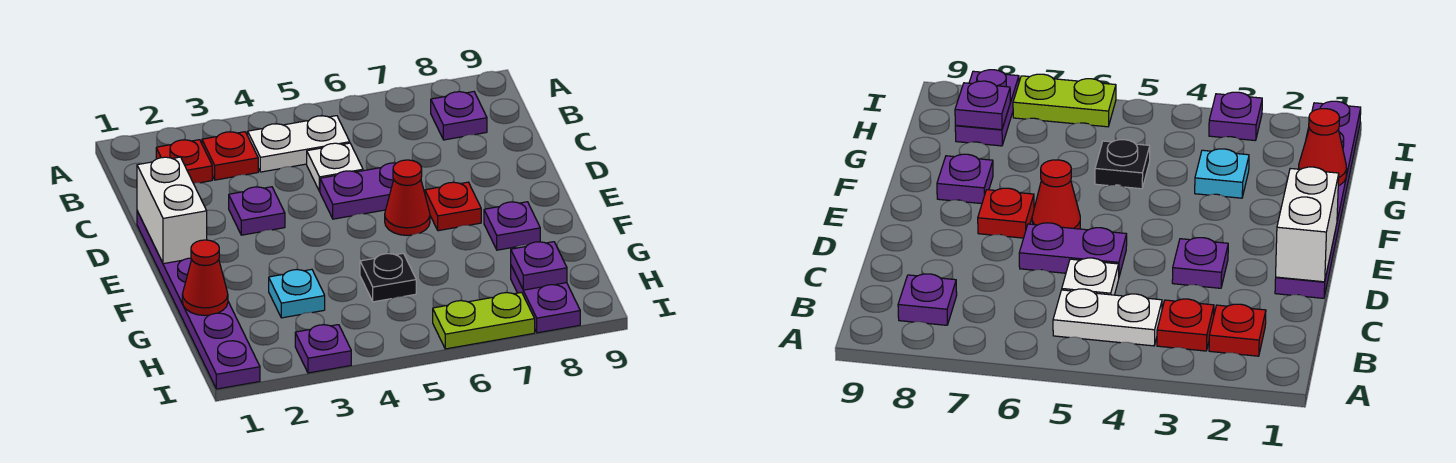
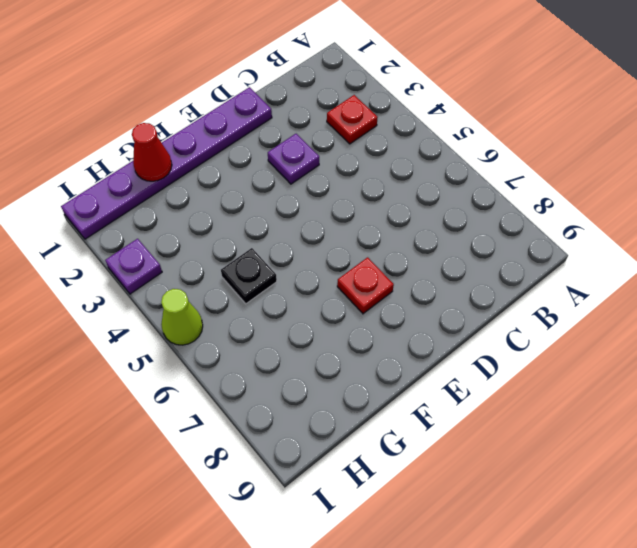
lime 1x1 cone [161,289,203,345] -> none
none -> red 1x1 plate [156,140,212,183]
none -> white 1x2 plate [248,116,350,172]
none -> purple 1x1 plate [431,92,487,140]

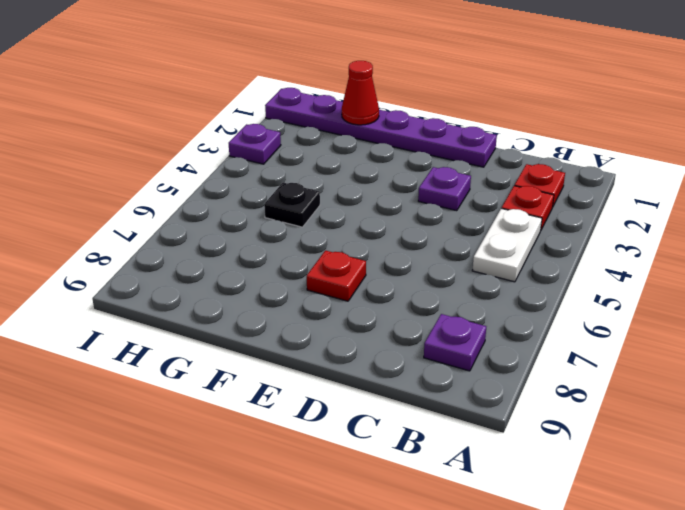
none -> white 1x1 plate [307,143,363,191]
none -> purple 1x2 plate [320,163,396,219]
none -> red 1x1 cone [385,160,430,236]

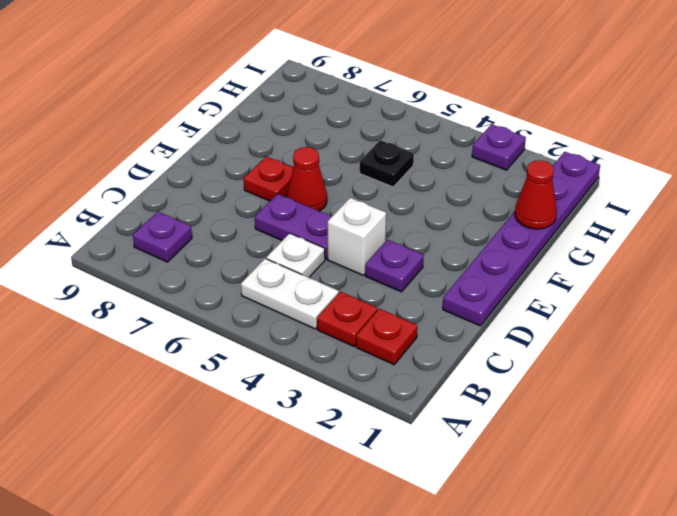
white 1x1 brick [328,198,386,275] -> none
none -> purple 1x1 plate [484,202,540,250]
none -> cyan 1x1 plate [269,269,325,318]
none -> purple 1x2 plate [511,266,580,333]

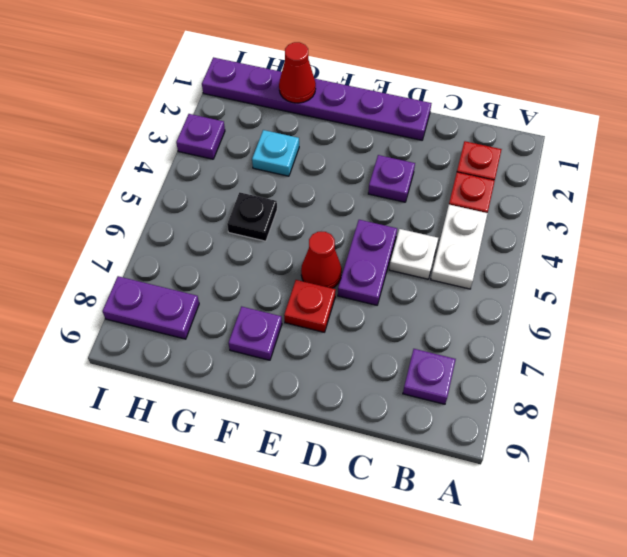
none -> lime 1x2 plate [433,292,535,349]
none -> white 1x2 brick [137,157,207,264]
none -> purple 1x1 plate [511,242,567,290]

